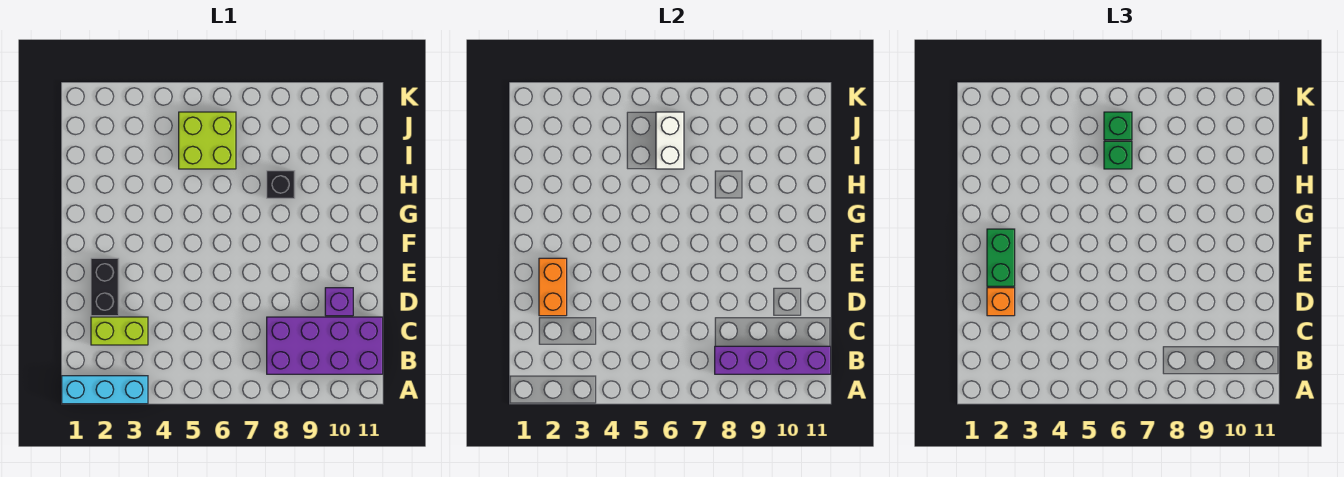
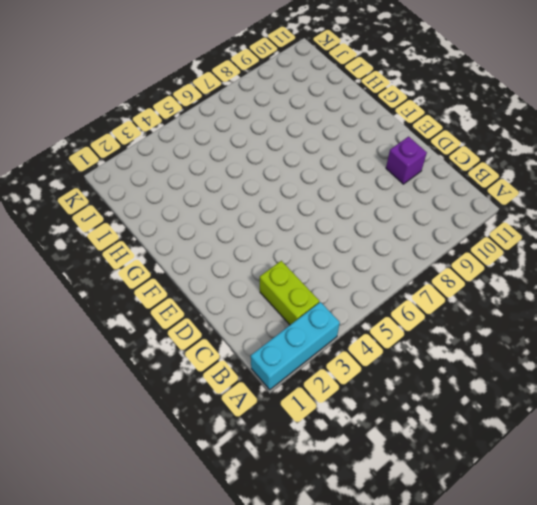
lime 1x2 brick [260,261,319,325] -> lime 1x2 brick turned to [91,317,148,345]
none -> purple 2x4 brick [267,317,383,374]
none -> black 1x2 brick [91,258,119,316]
none -> black 1x1 brick [267,171,295,198]

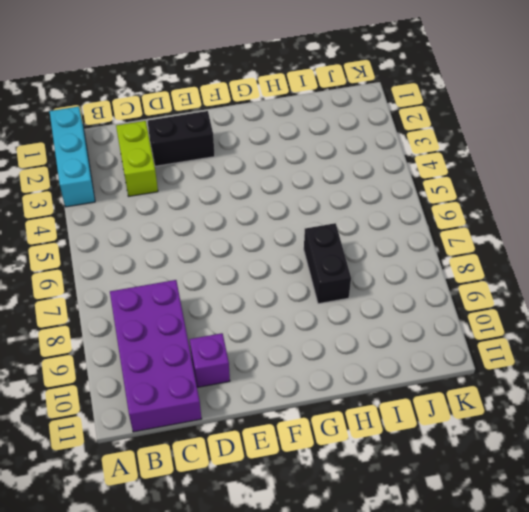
black 1x2 brick [304,223,351,304] -> black 1x1 brick [267,171,295,198]
none -> lime 2x2 brick [179,112,236,169]
none -> purple 1x4 brick [715,346,831,374]
none -> orange 1x2 brick [539,258,567,316]

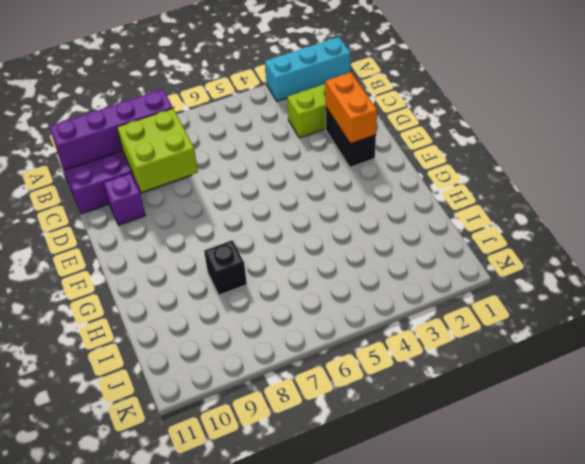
lime 2x2 brick [117,109,198,192] -> lime 2x2 brick moved to [179,112,236,169]
none -> white 1x2 brick [656,112,684,169]
none -> orange 1x1 brick [987,288,1015,316]
none -> green 1x2 brick [987,229,1015,286]

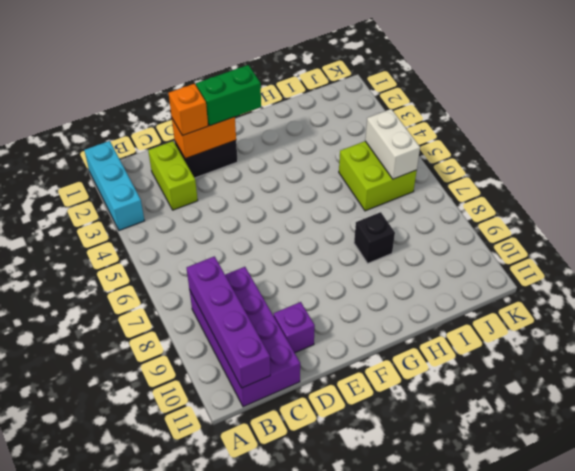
white 1x2 brick [365,109,420,179] -> white 1x2 brick turned to [656,112,684,169]
none -> green 1x1 brick [1104,141,1132,169]
none -> green 1x1 brick [1104,112,1132,140]

